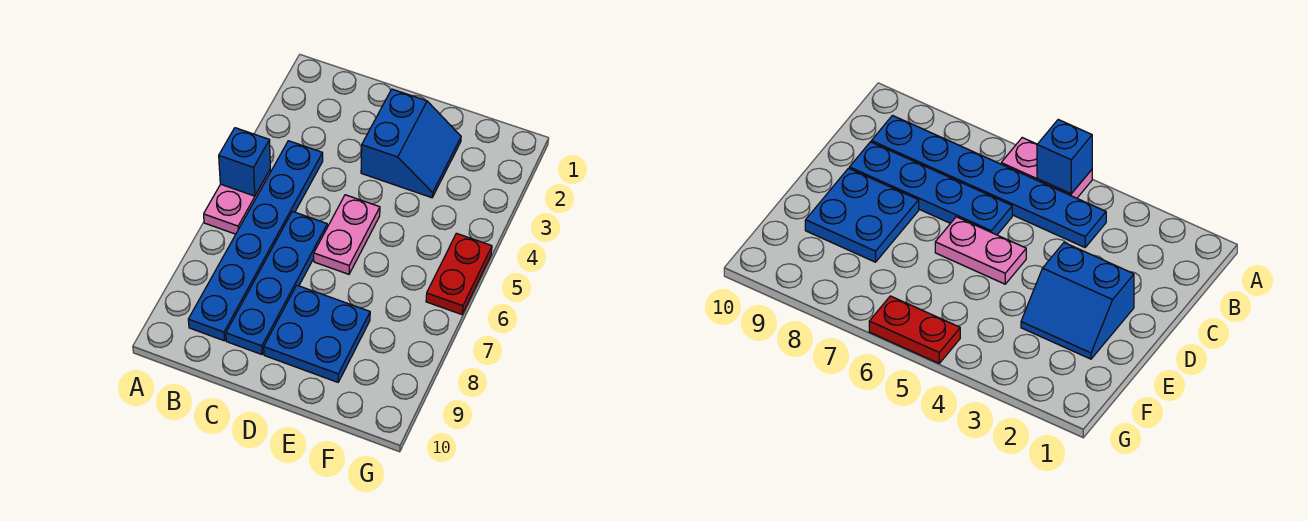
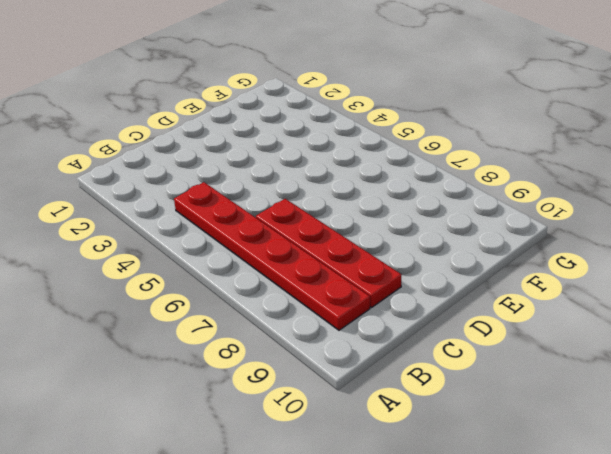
red 1x6 plate [174,182,370,330] -> blue 1x6 plate [188,141,323,341]
red 1x4 plate [256,199,402,307] -> blue 1x4 plate [226,212,327,354]
none -> pink 1x2 plate [204,170,271,234]
none -> blue 2x2 slope [361,89,461,198]

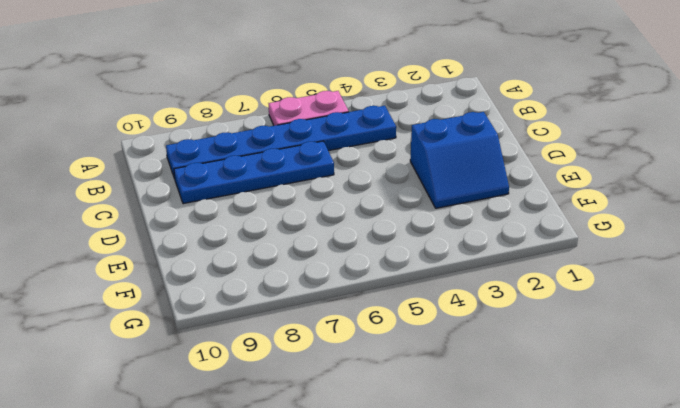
none -> pink 1x2 plate [314,195,380,274]
none -> blue 2x2 plate [264,285,370,382]

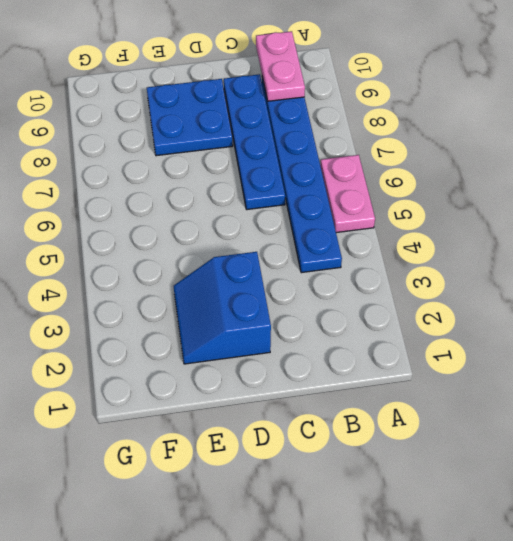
pink 1x2 plate [256,31,305,101] -> pink 1x2 plate moved to [314,195,380,274]
none -> red 1x2 plate [426,233,492,314]
none -> blue 1x1 brick [219,128,270,196]

